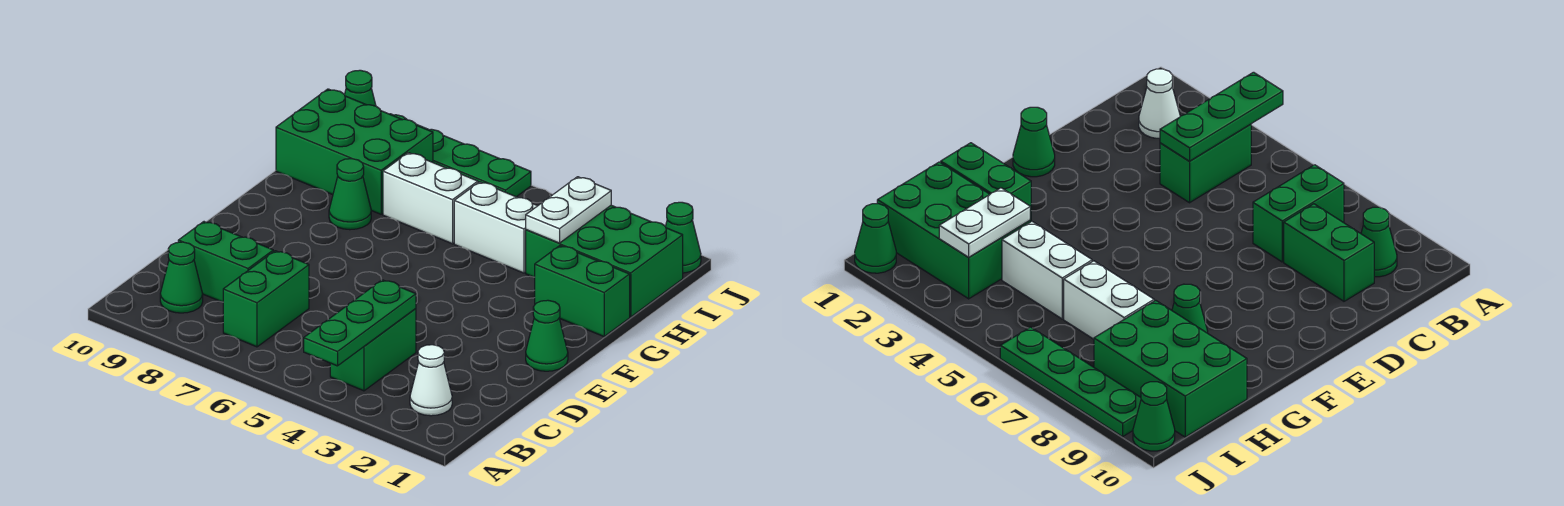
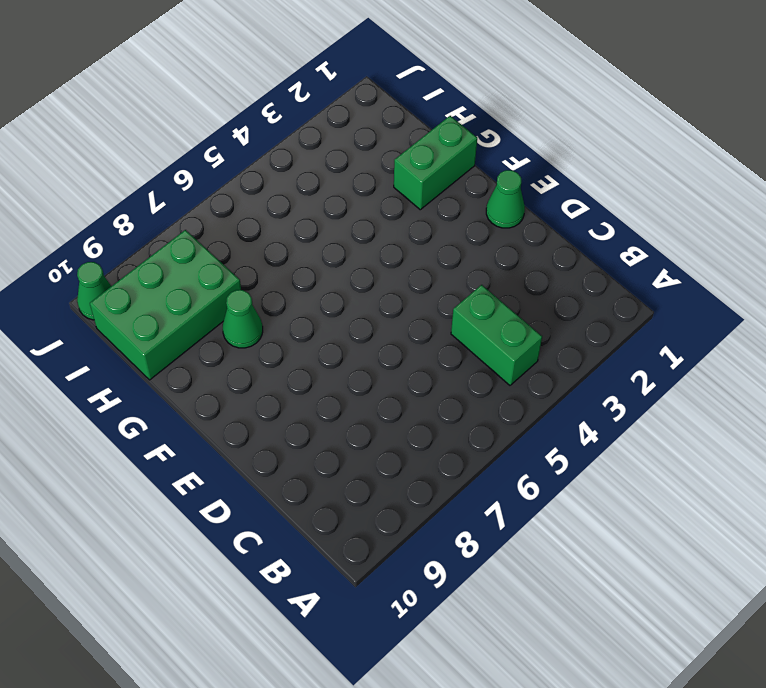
none -> white 1x1 cone [410,345,452,416]
none -> green 1x2 brick [223,251,309,347]
none -> green 1x1 cone [160,242,203,313]

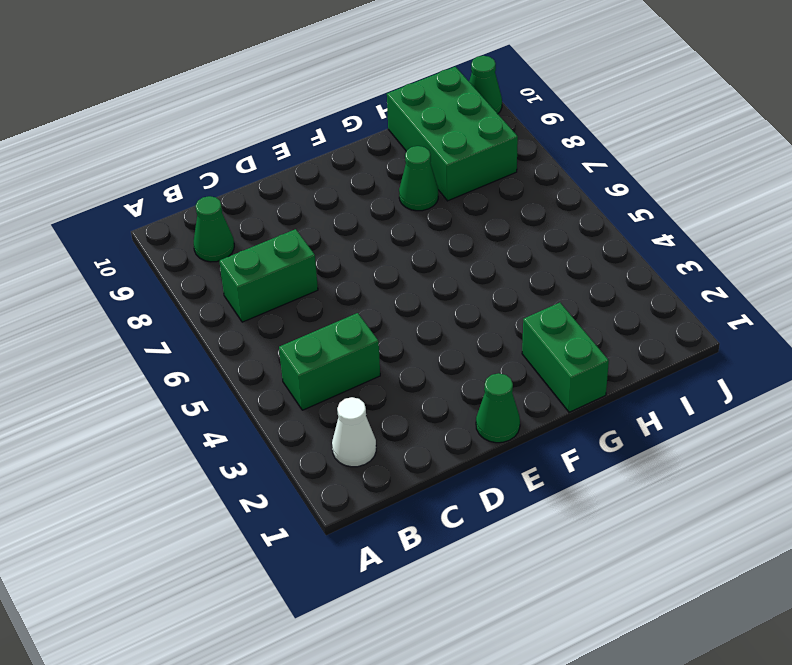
none -> green 1x2 brick [178,222,273,302]
none -> green 2x3 brick [526,205,683,317]
none -> white 1x2 brick [454,182,537,273]

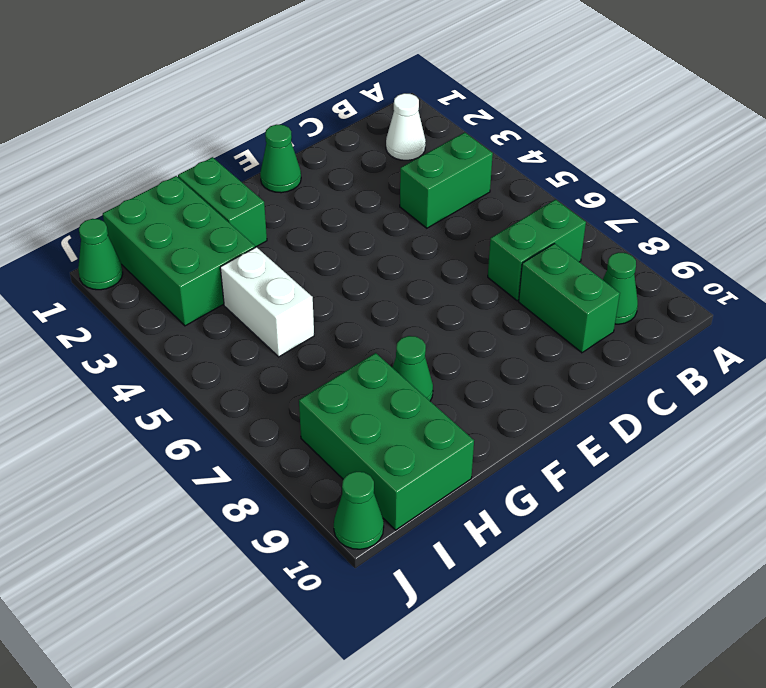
none -> white 1x2 brick [383,153,478,244]
none -> green 1x4 plate [390,114,531,197]
none -> green 1x3 plate [304,280,416,366]

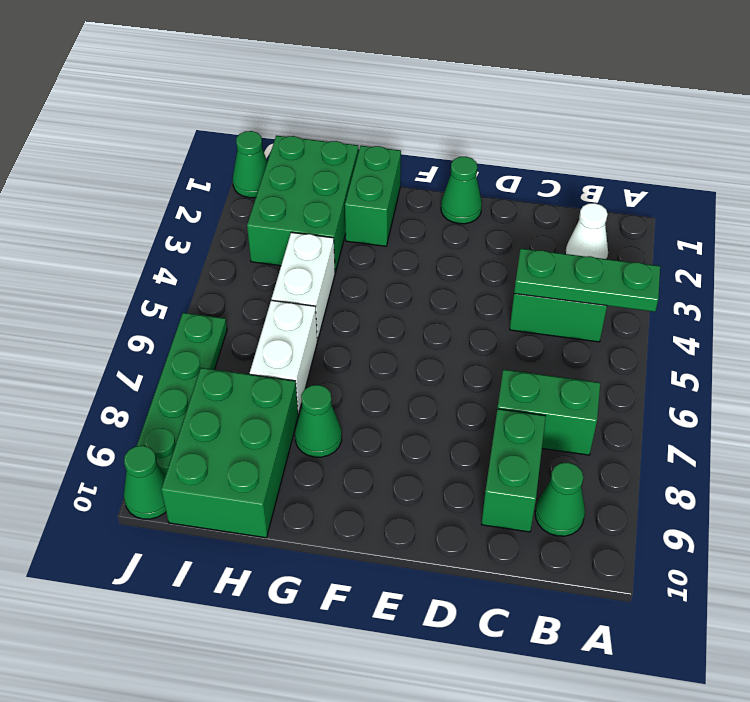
none -> white 1x2 plate [526,177,611,243]

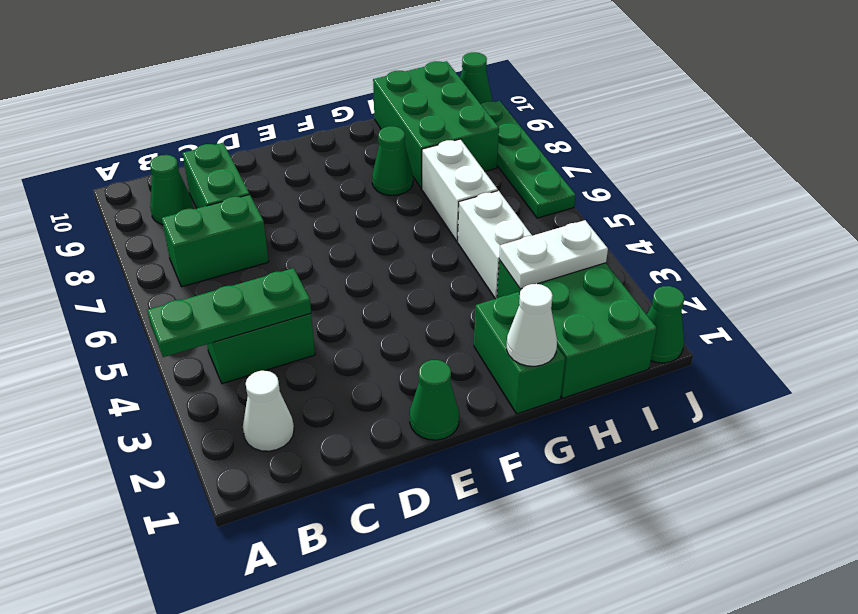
white 1x1 cone [506,284,557,366] -> none

